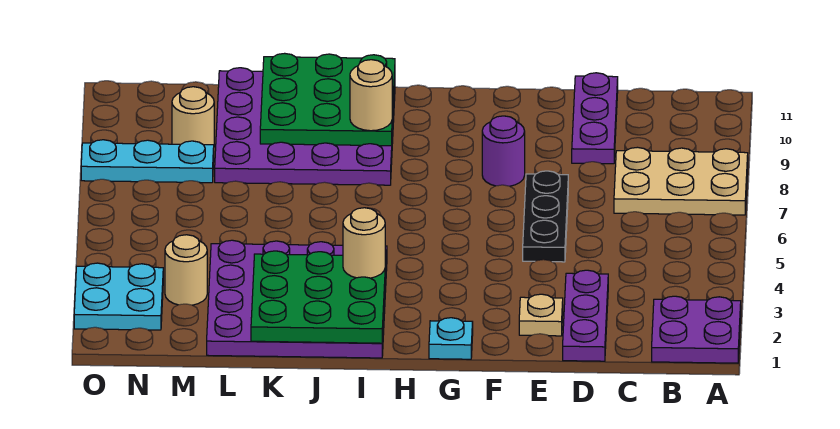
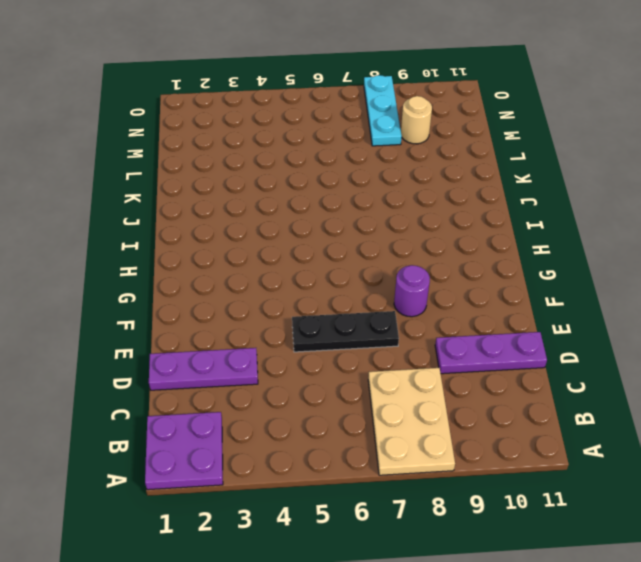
none -> tan 1x1 plate [519,294,563,336]
none -> cyan 1x1 plate [429,318,473,359]
none -> purple 4x4 plate [207,240,387,358]

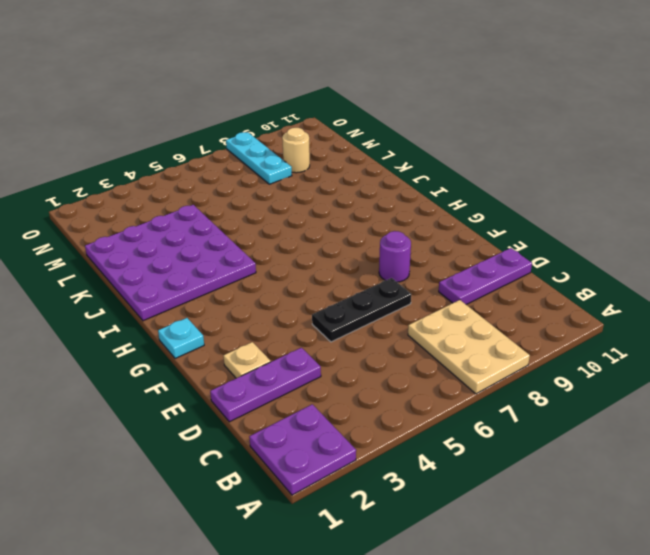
none -> purple 4x4 plate [215,68,395,185]
none -> tan 1x1 round brick [165,235,207,305]
none -> cyan 2x2 plate [74,263,163,330]

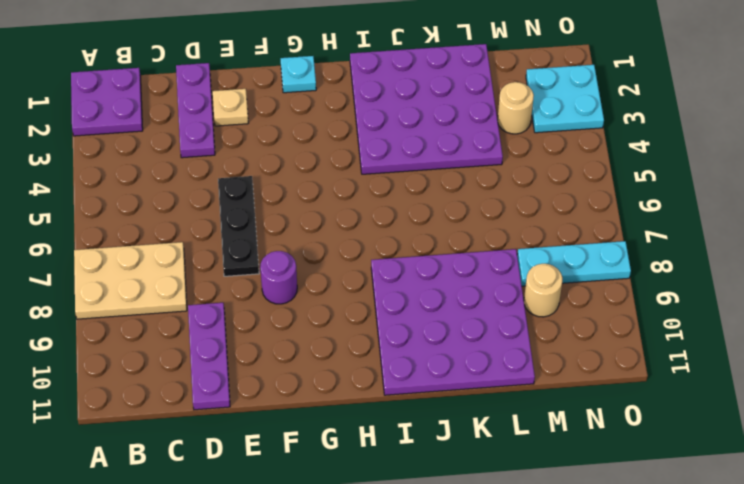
none -> green 3x3 plate [251,251,386,343]
none -> green 3x3 plate [260,53,395,146]
none -> tan 1x1 round brick [343,208,385,278]

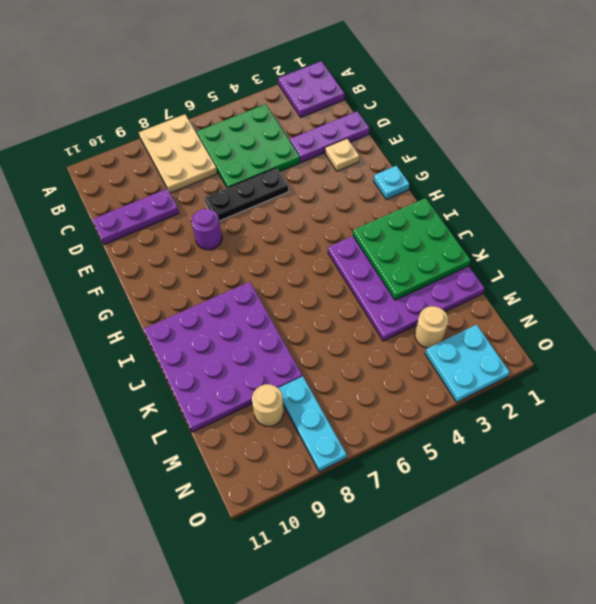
green 3x3 plate [197,104,300,188] -> green 3x3 plate moved to [260,53,395,146]
none -> tan 1x1 round brick [343,208,385,278]
none -> tan 1x1 round brick [350,60,392,131]

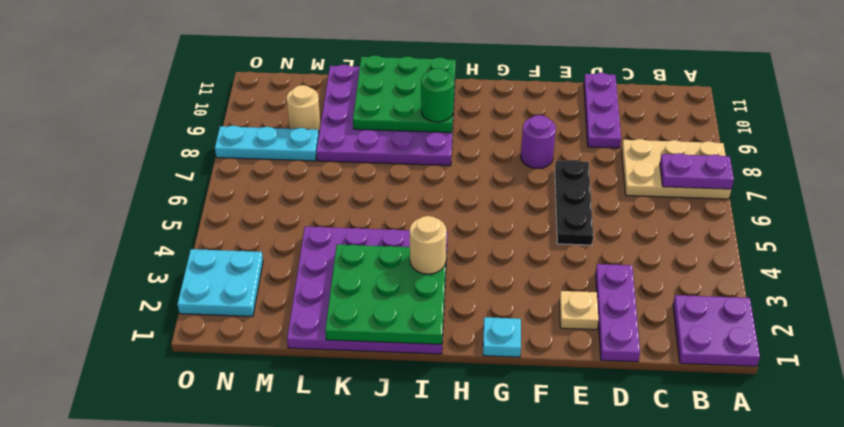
purple 1x2 plate [660,153,734,189] -> none
green 1x1 round brick [421,68,454,122] -> tan 1x1 round brick [350,60,392,131]
none -> tan 1x1 round brick [165,235,207,305]

